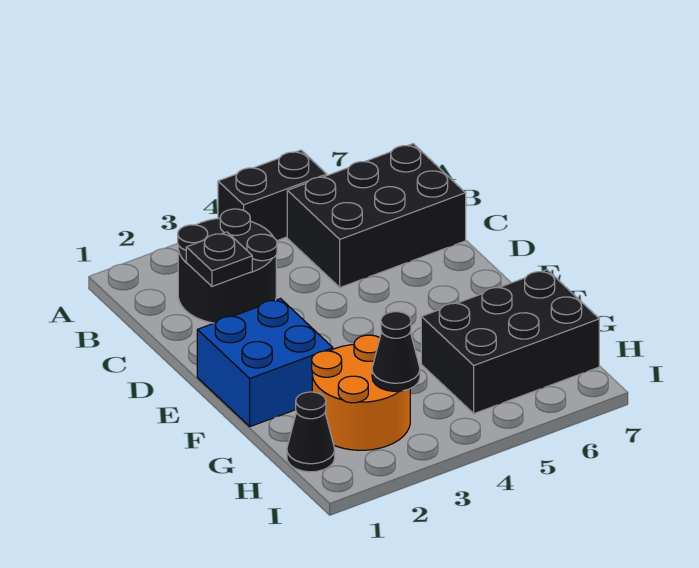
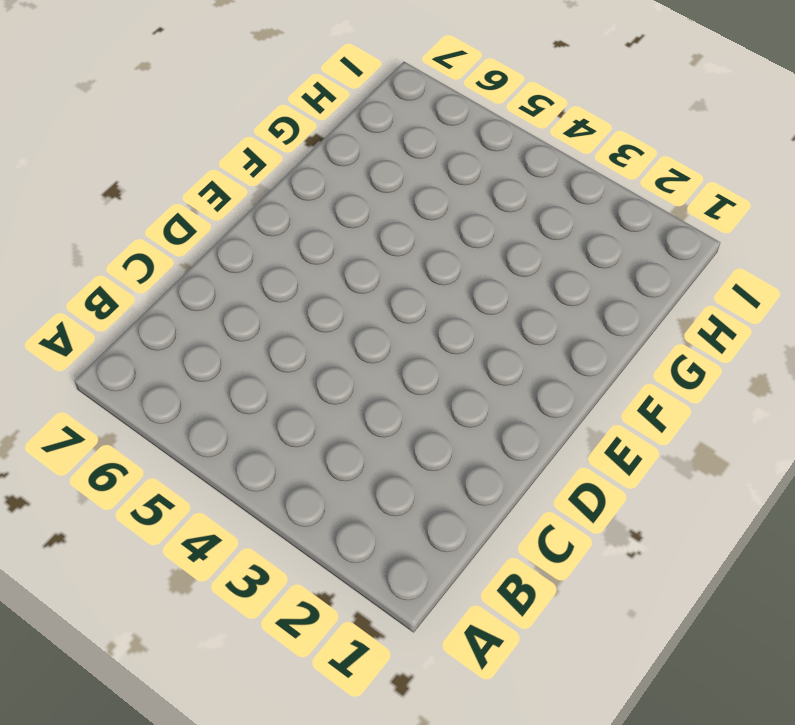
none -> black 1x2 brick [218,150,327,241]
none -> black 2x2 round brick [178,209,277,323]

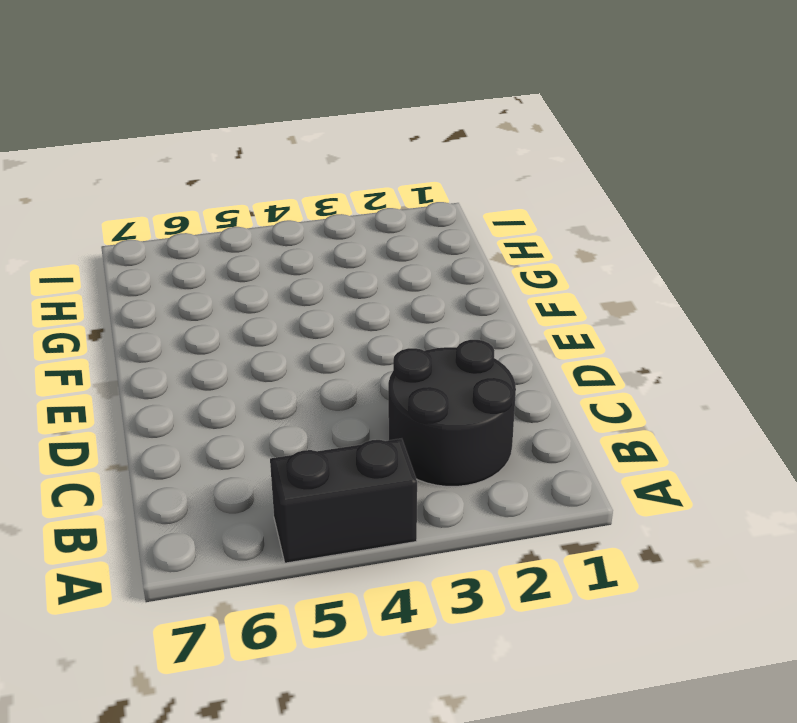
none -> black 2x3 brick [287,144,466,287]
none -> blue 2x2 brick [197,299,333,427]

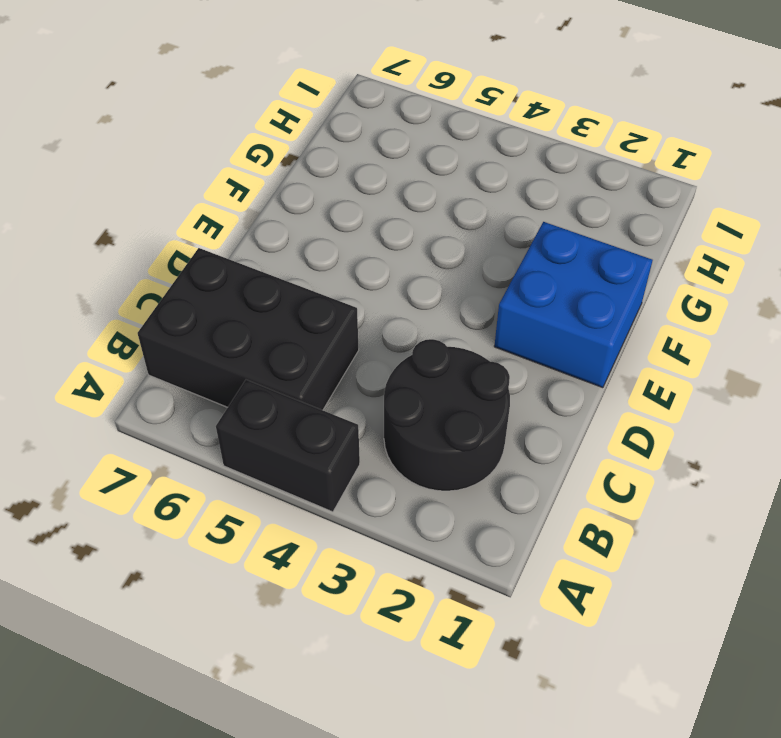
none -> orange 2x2 round brick [312,335,410,450]
none -> black 2x3 brick [421,270,599,414]

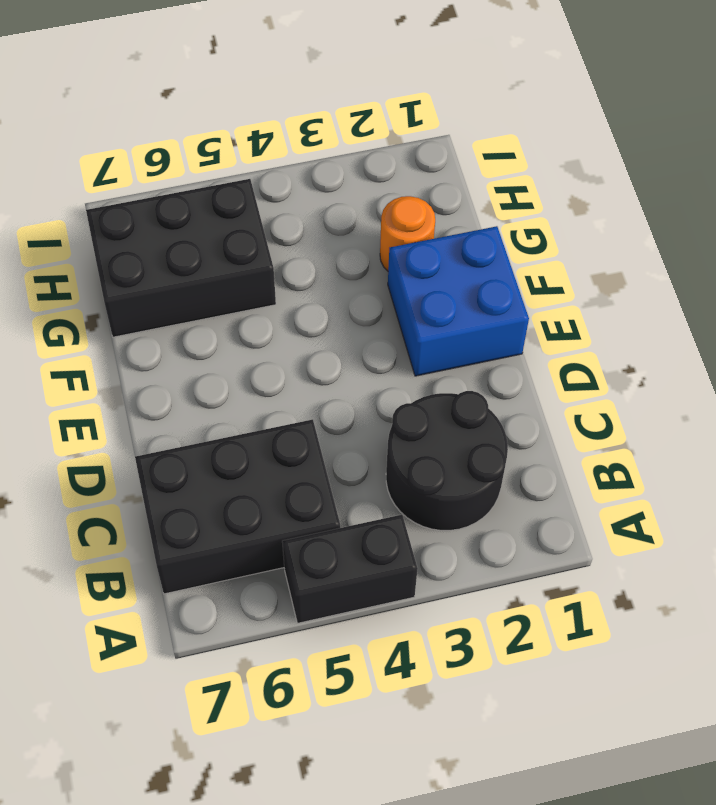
orange 1x1 round brick [380,196,435,271] -> orange 2x2 round brick [312,335,410,450]
none -> black 1x1 cone [287,392,335,472]
none -> black 1x1 plate [186,232,252,286]

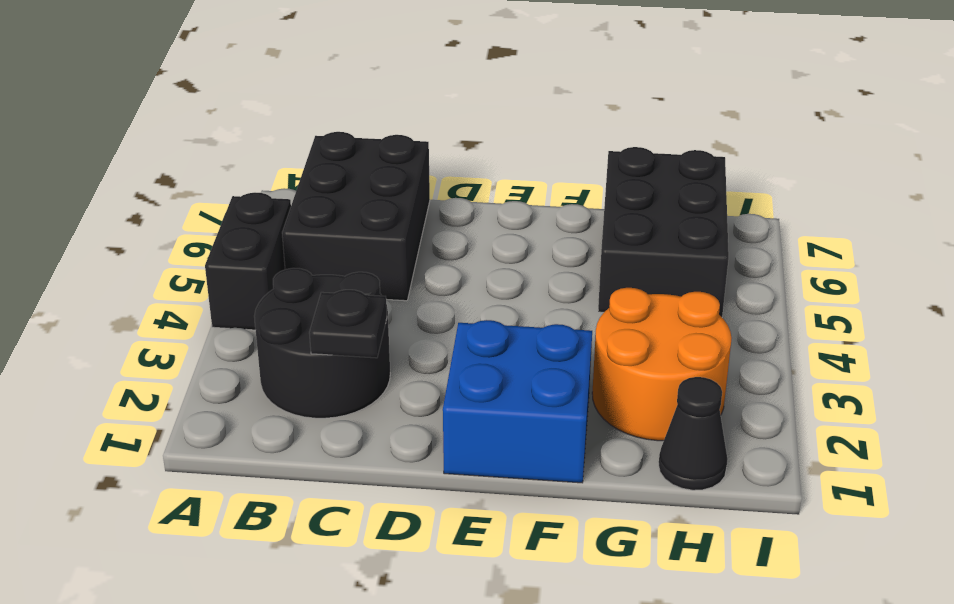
none -> black 1x1 cone [372,312,420,391]

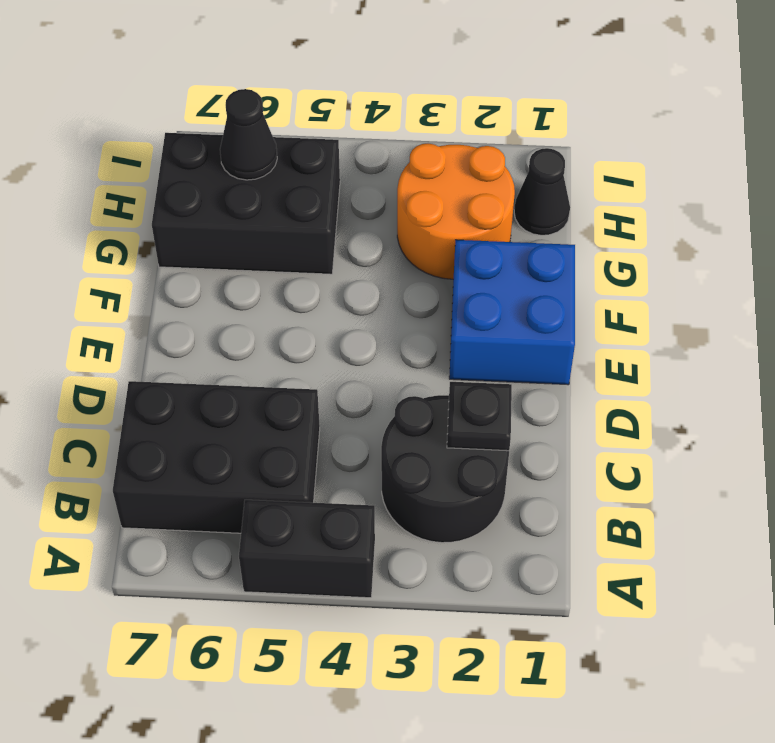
black 1x1 cone [220,89,277,180] -> black 1x1 cone moved to [372,312,420,391]

